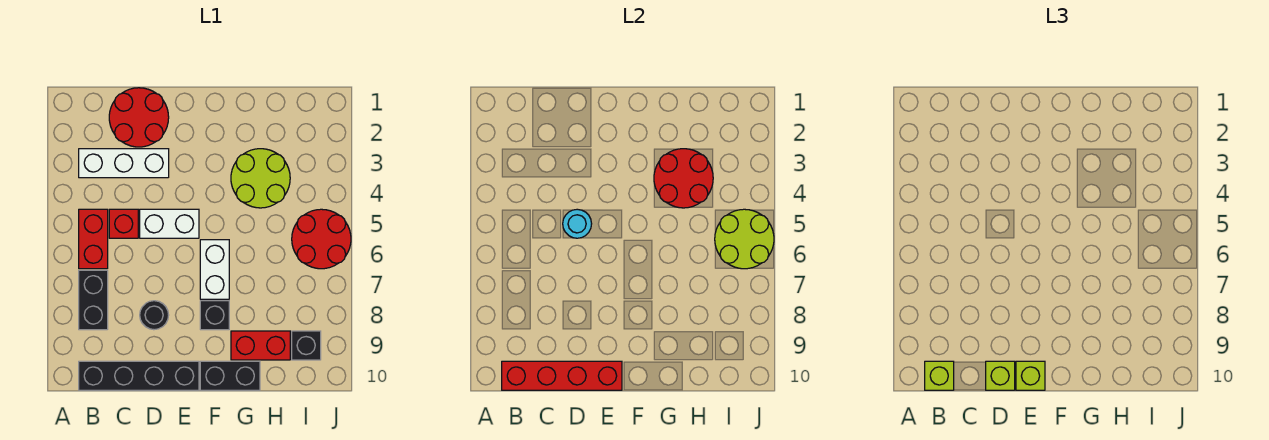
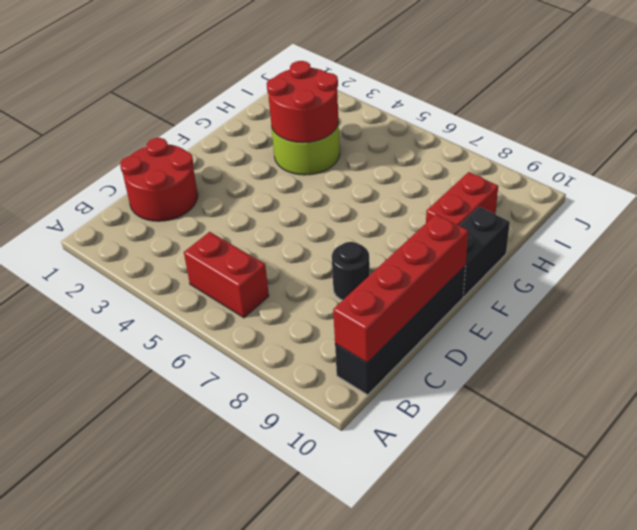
none -> white 1x3 brick [79,149,169,178]
none -> black 1x2 brick [79,270,108,330]
none -> red 1x1 brick [109,209,138,238]

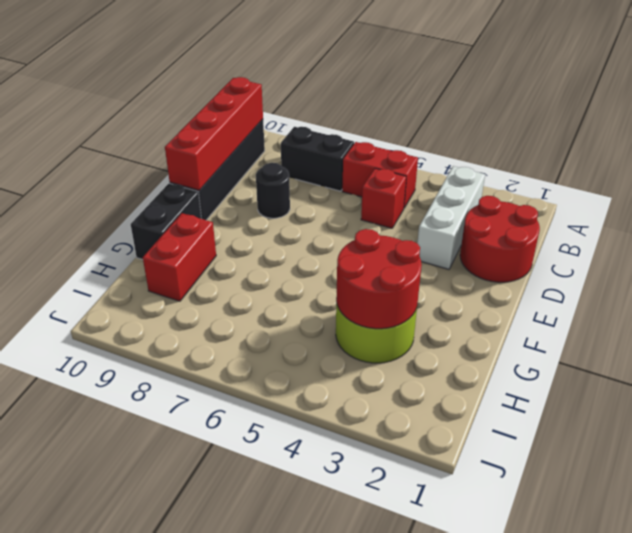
none -> white 1x2 brick [140,209,199,238]
none -> white 1x2 brick [200,240,229,299]
none -> black 1x1 brick [200,301,229,330]

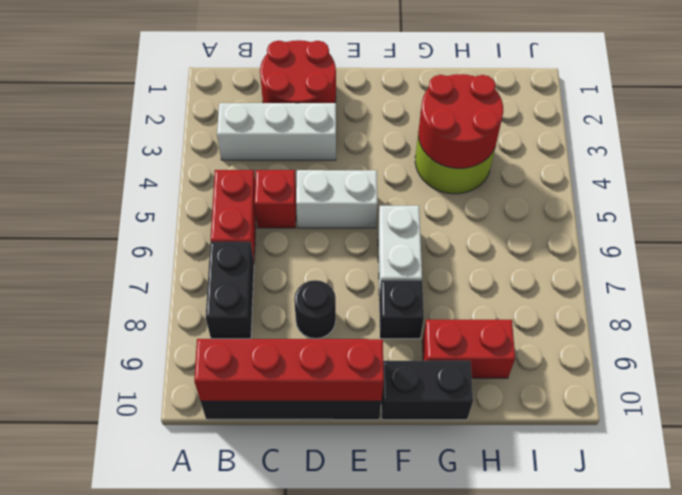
none -> red 2x2 round brick [292,209,351,269]
none -> black 1x1 brick [292,331,321,360]
none -> cyan 1x1 round brick [563,209,592,238]

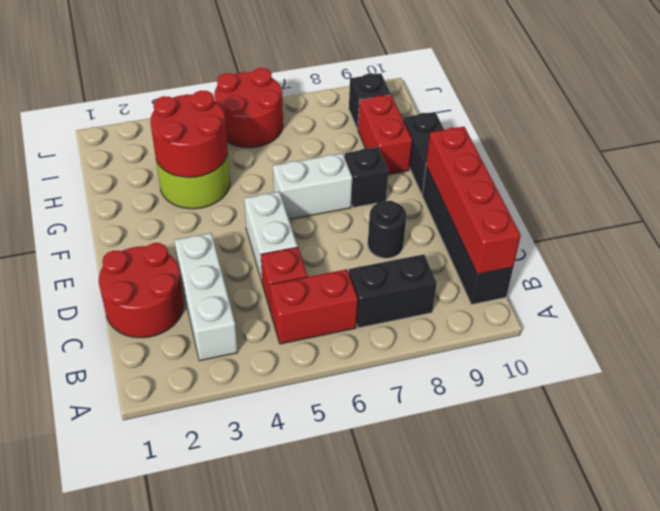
none -> cyan 1x1 round brick [563,209,592,238]
none -> lime 2x2 round brick [715,209,774,269]
none -> lime 1x1 brick [925,361,954,390]

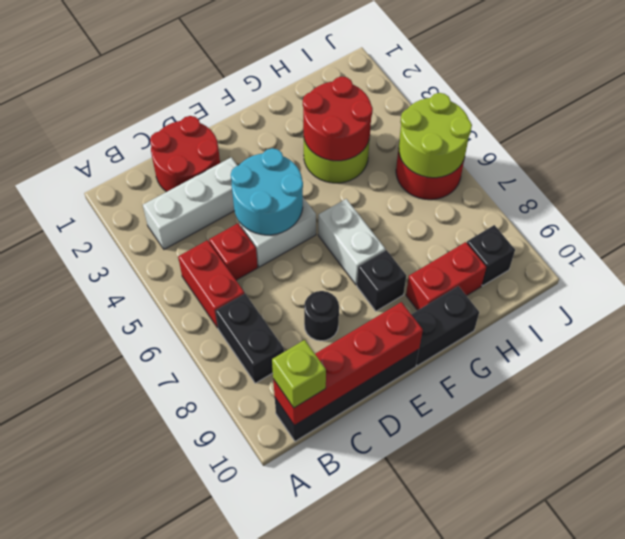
cyan 2x2 round brick [231,148,303,235] -> cyan 1x1 round brick [563,209,592,238]
none -> lime 1x1 brick [986,361,1015,390]
none -> lime 1x1 brick [1016,361,1045,390]

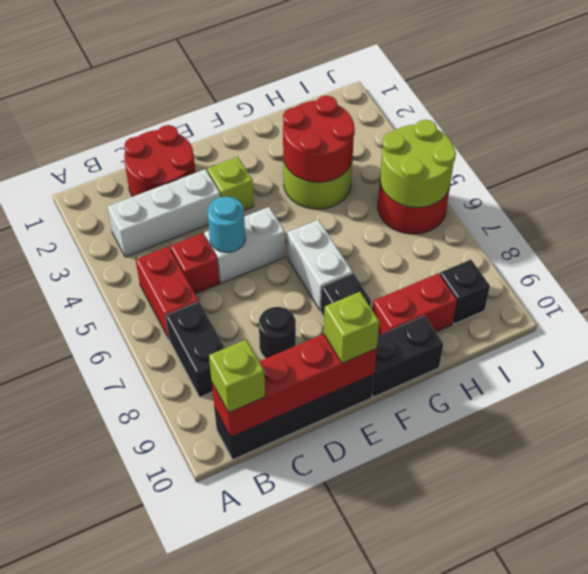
lime 1x1 brick [207,157,254,210] -> lime 1x1 brick moved to [986,361,1015,390]

